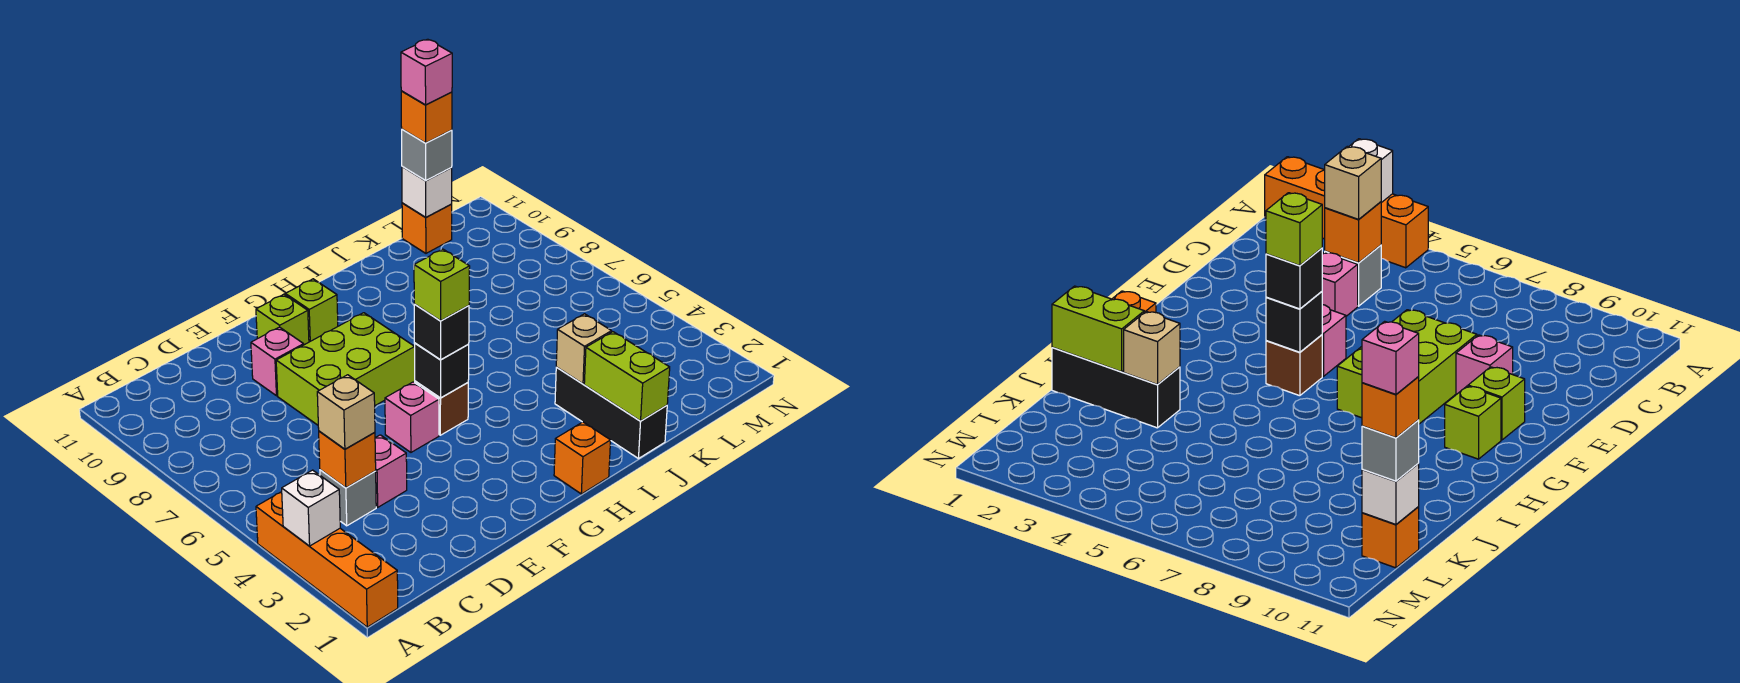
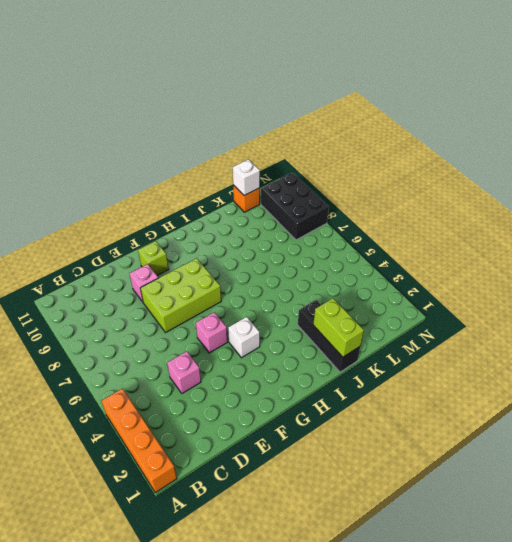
white 1x1 brick [228,317,260,358] -> white 1x1 brick moved to [282,470,340,546]
black 2x3 brick [261,173,329,240] -> none
none -> grey 1x1 brick [320,470,376,526]
none -> brown 1x1 brick [415,381,468,435]
none -> lime 1x1 brick [285,279,338,342]

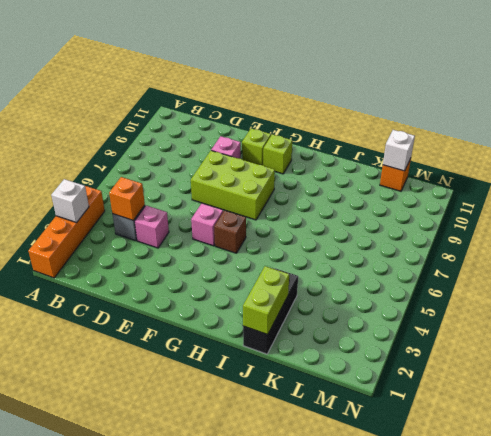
none -> orange 1x1 brick [554,422,611,494]
none -> black 1x1 brick [414,343,469,398]
none -> tan 1x1 brick [556,314,612,384]

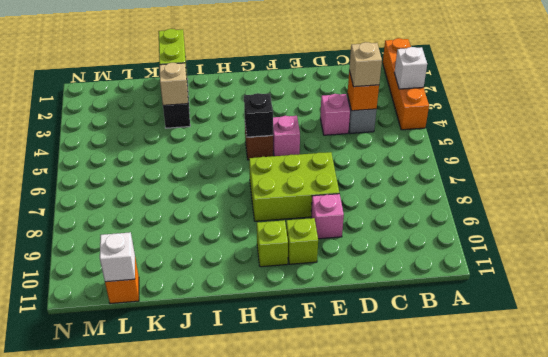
none -> orange 1x1 brick [554,422,611,494]
none -> black 1x1 brick [414,304,469,360]
none -> grey 1x1 brick [402,129,452,181]

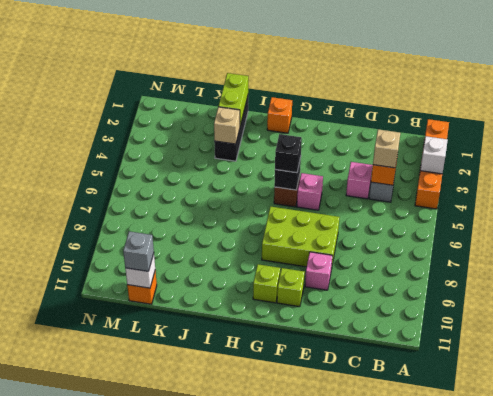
none -> lime 1x1 brick [414,249,470,321]
none -> orange 1x1 brick [401,91,452,143]
none -> pink 1x1 brick [401,39,452,105]

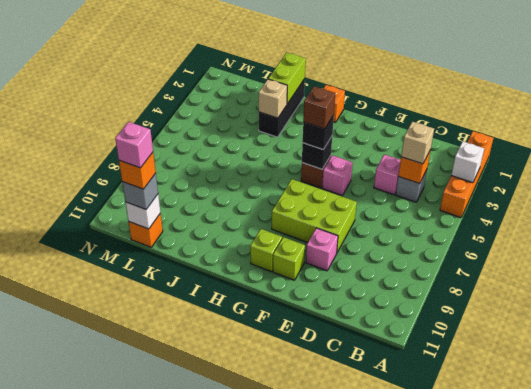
brown 1x1 brick [303,86,335,129] -> lime 1x1 brick [414,249,470,321]

